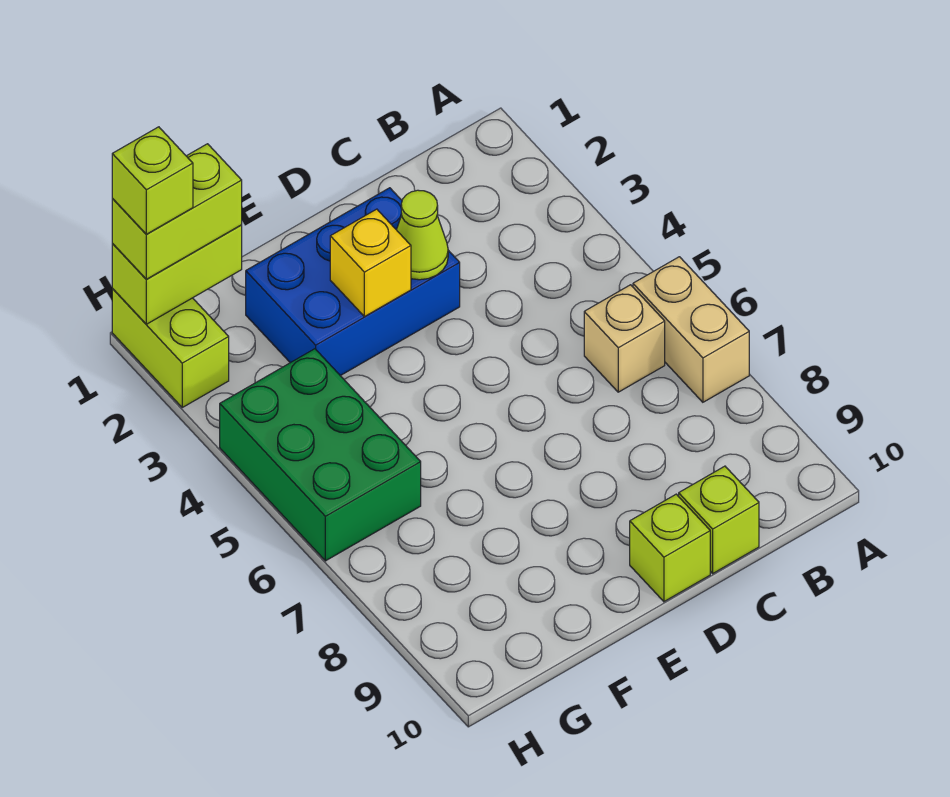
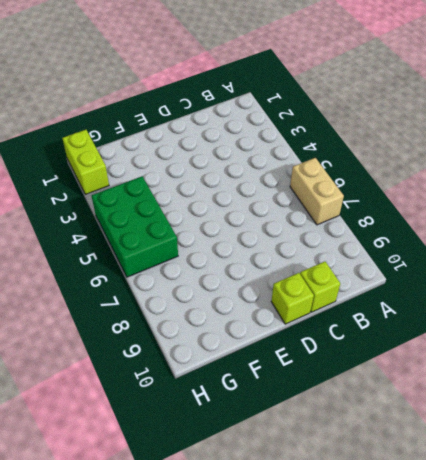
none -> tan 1x1 brick [584,285,665,392]
none -> blue 2x3 brick [246,188,460,376]
none -> lime 1x1 cone [396,190,448,280]

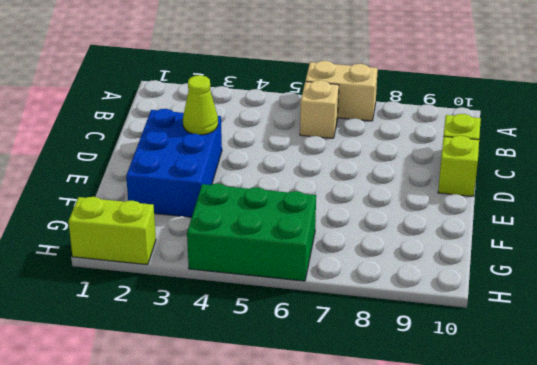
none -> yellow 1x1 brick [330,209,411,317]
none -> lime 1x2 brick [112,225,242,324]
none -> lime 1x2 brick [112,144,242,279]

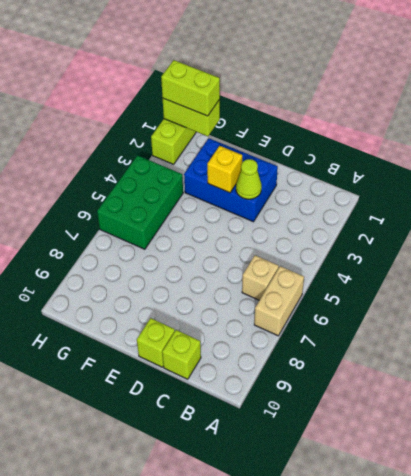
none -> lime 1x1 brick [112,127,193,234]

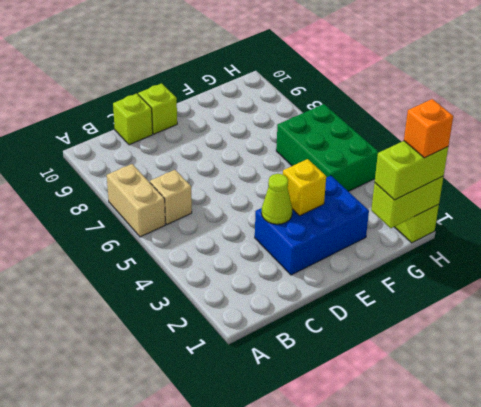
orange 1x1 brick [404,99,453,158] -> lime 1x1 brick [112,127,193,234]

